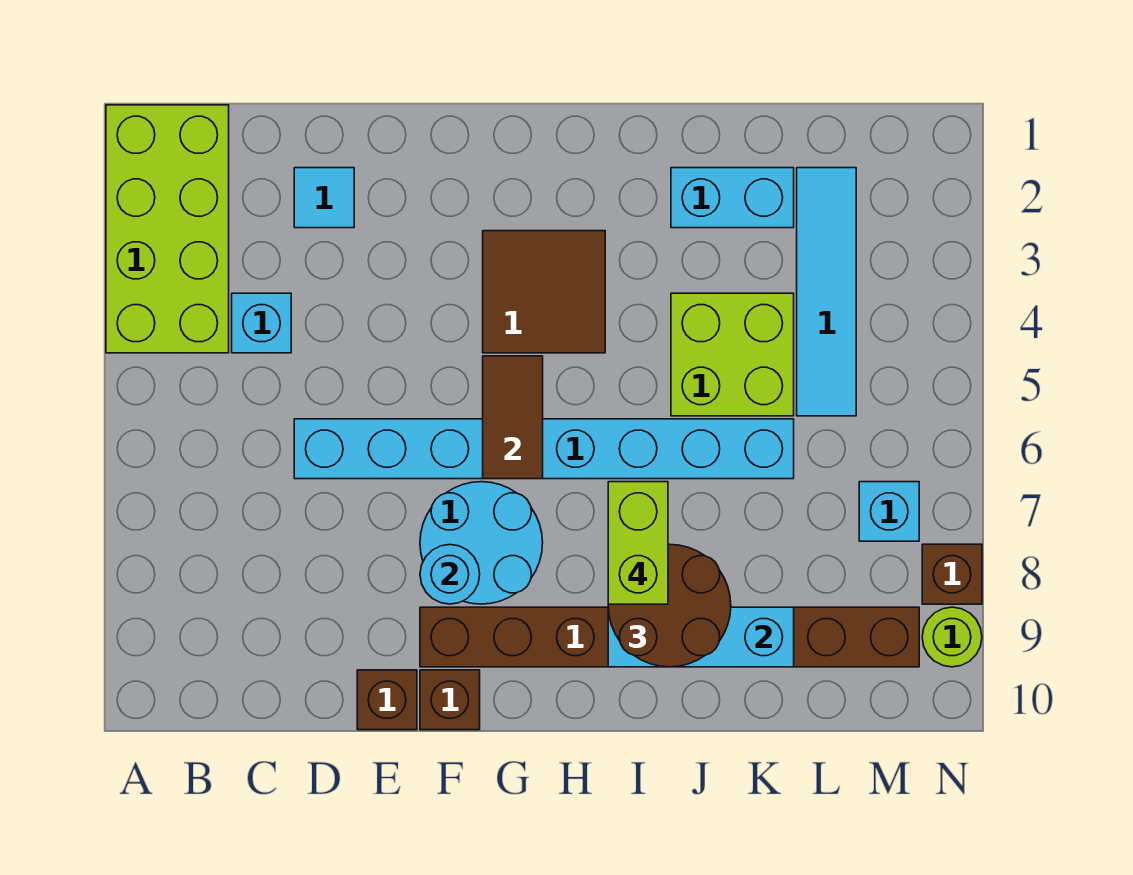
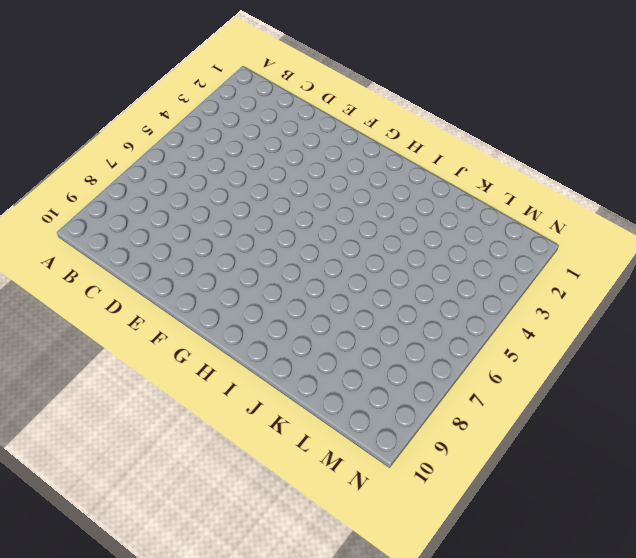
none -> lime 2x4 brick [106,105,229,353]
none -> cyan 1x1 brick [232,293,291,353]
none -> cyan 1x1 tile [294,168,354,228]

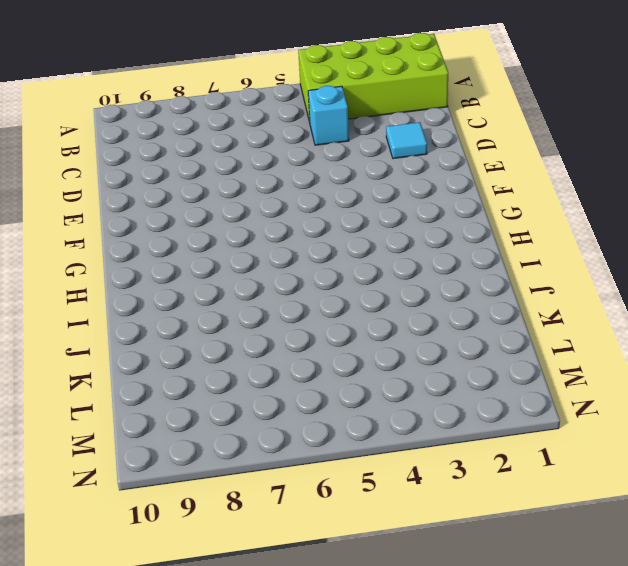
none -> cyan 1x8 brick [294,419,794,479]
none -> brown 1x1 brick [357,670,417,730]
none -> cyan 2x2 round brick [420,482,543,604]

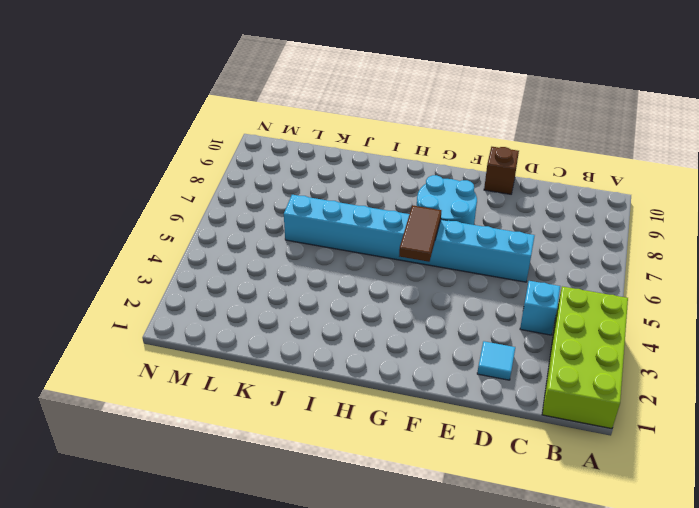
none -> brown 1x8 brick [420,607,919,667]
none -> brown 1x1 brick [420,670,480,730]
none -> brown 2x2 tile [483,231,605,353]

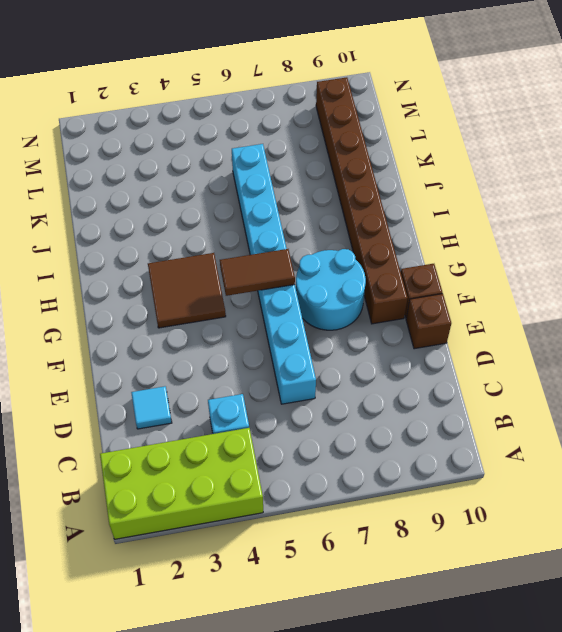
none -> cyan 1x2 brick [671,168,794,228]
none -> lime 2x2 brick [671,293,794,416]
none -> cyan 1x4 tile [797,168,856,416]

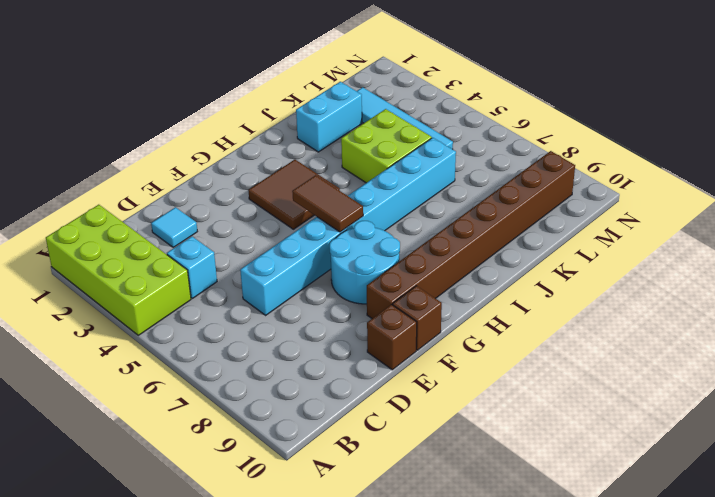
none -> cyan 1x1 brick [859,482,919,541]
none -> brown 1x1 brick [922,544,982,604]
none -> lime 1x1 round brick [922,607,982,667]

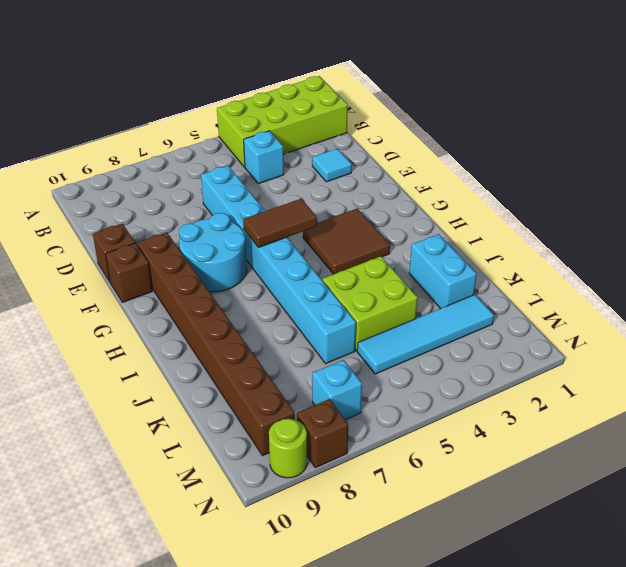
none -> cyan 1x1 round brick [420,545,480,604]
none -> cyan 1x3 brick [608,607,794,667]
none -> brown 2x2 round brick [608,544,731,667]

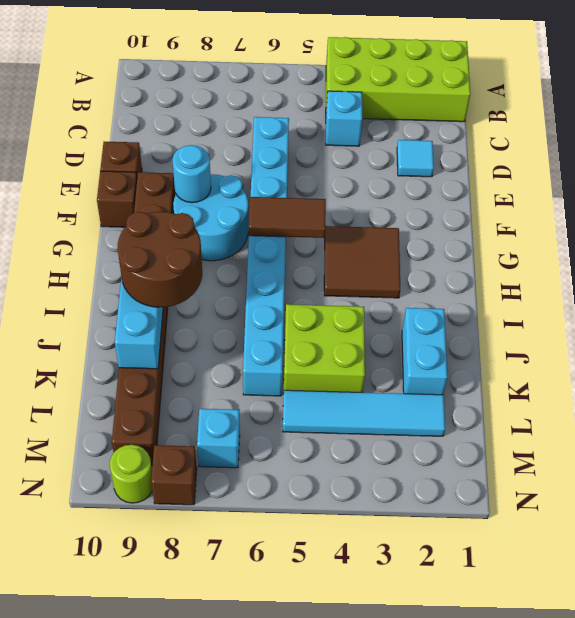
none -> lime 1x2 brick [608,482,668,604]

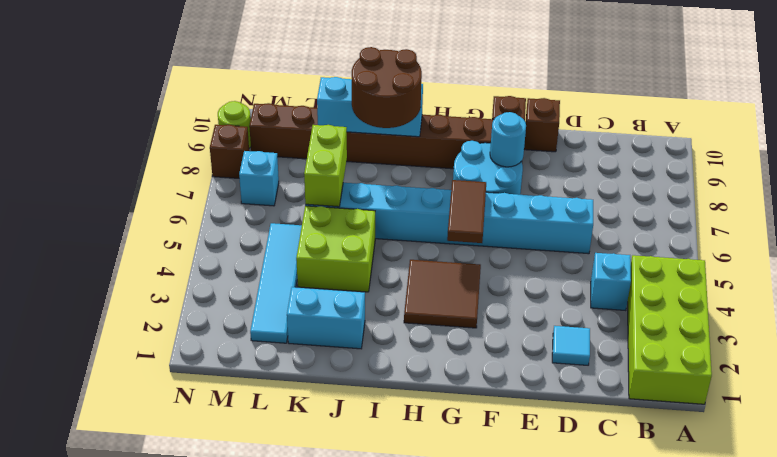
lime 1x2 brick [304,125,347,207] -> lime 1x2 brick moved to [608,482,668,604]

